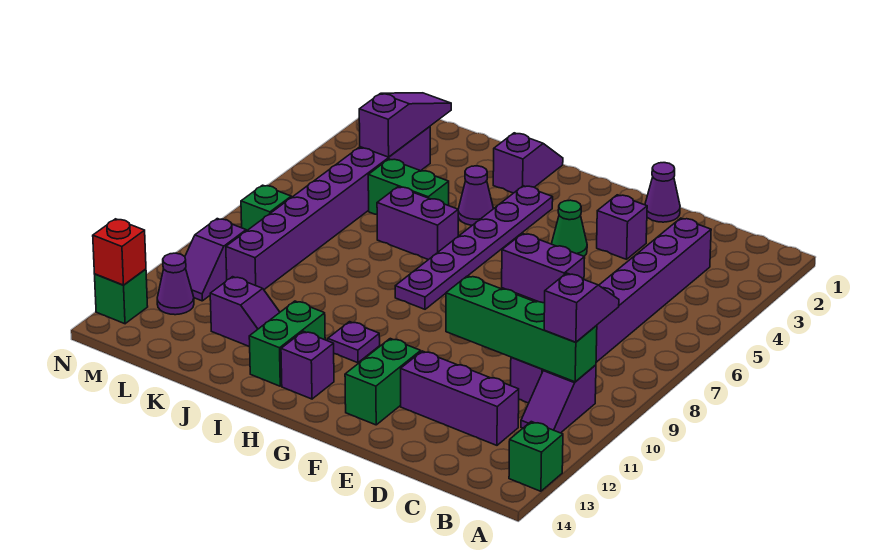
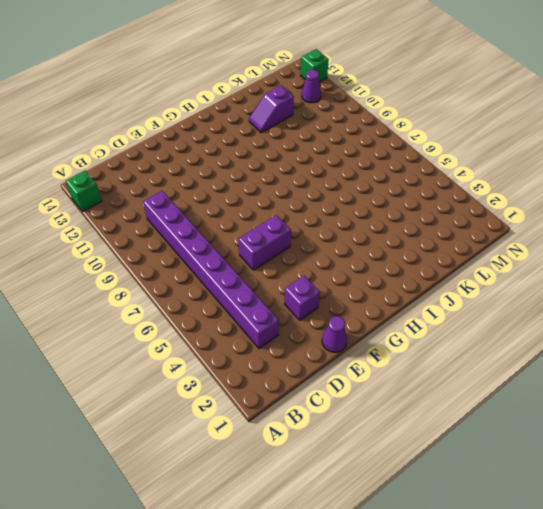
none -> purple 1x2 slope [521,365,596,433]
none -> purple 1x3 brick [401,351,519,445]
none -> green 1x1 cone [552,200,587,256]

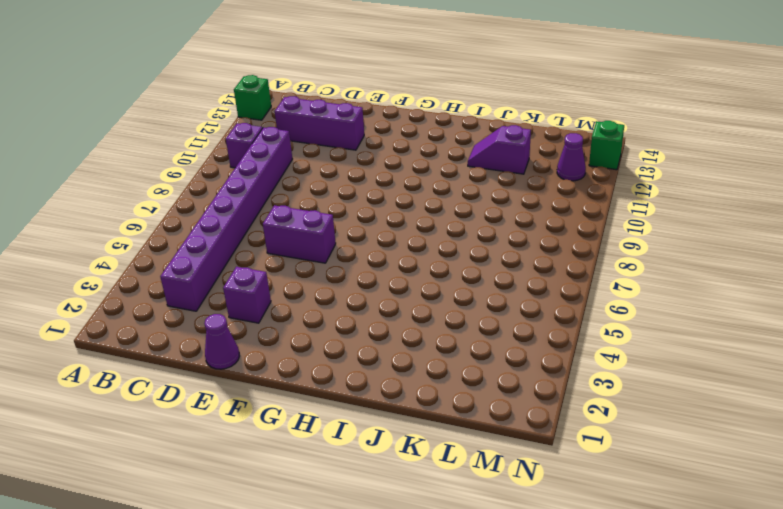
none -> green 1x1 cone [552,200,587,256]
none -> green 1x2 brick [345,339,421,425]
none -> purple 1x6 plate [395,186,553,309]

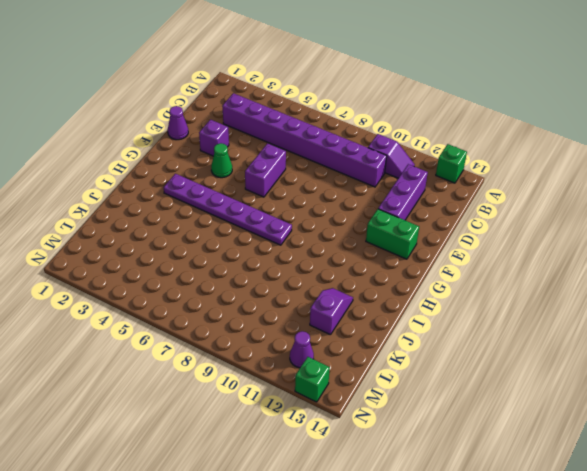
none -> purple 1x1 plate [328,322,380,363]
none -> purple 1x1 brick [281,331,334,399]
none -> purple 1x2 slope [493,133,563,193]

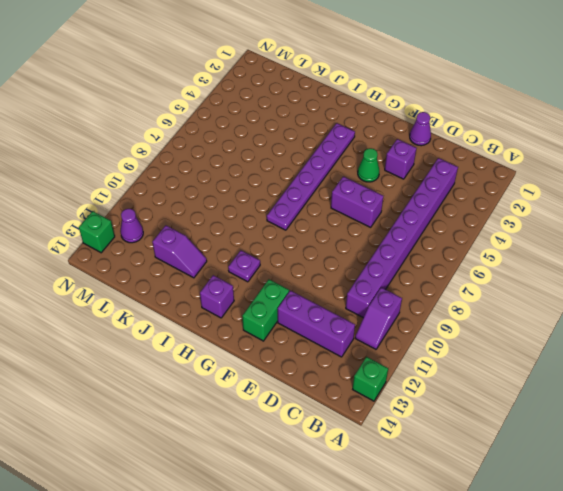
none -> purple 1x2 slope [493,133,563,193]
none -> purple 1x1 cone [458,166,493,225]
none -> purple 1x2 brick [377,187,458,260]

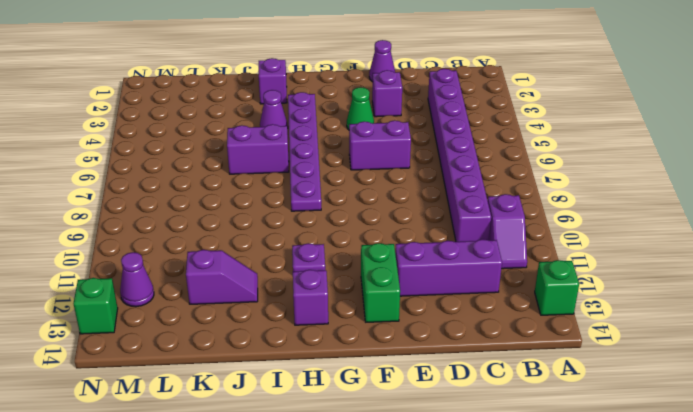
none -> green 1x2 brick [249,301,325,386]
none -> green 1x2 brick [368,159,449,214]
none -> purple 1x8 brick [226,127,430,289]

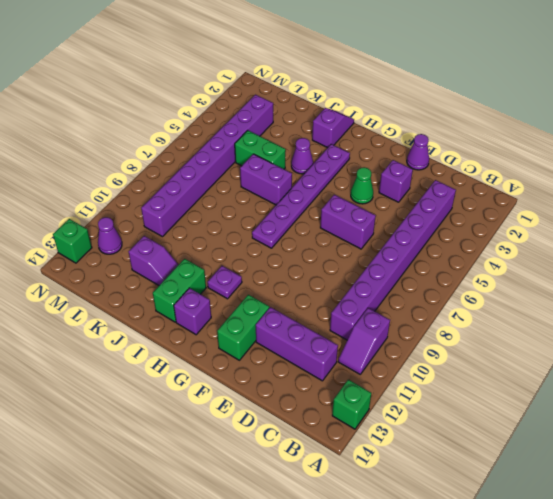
none -> green 1x1 brick [241,185,291,231]
none -> purple 1x2 slope [185,219,246,301]
none -> green 1x4 brick [446,276,597,382]

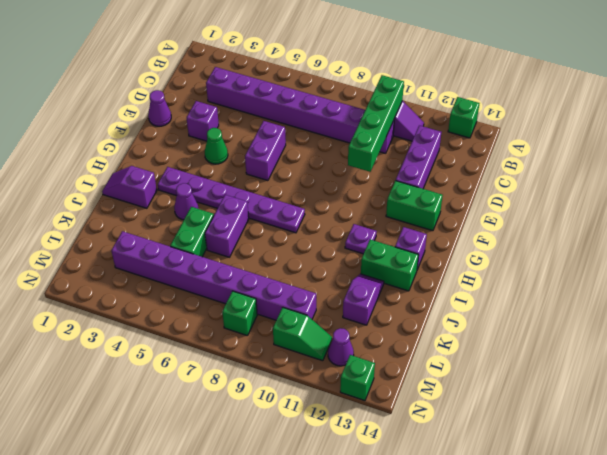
green 1x2 slope [273,307,332,361] -> purple 1x2 slope [185,219,246,301]
none -> purple 1x3 slope [359,93,451,157]
none -> red 1x1 brick [93,219,146,285]
none -> purple 1x2 slope [544,273,619,342]

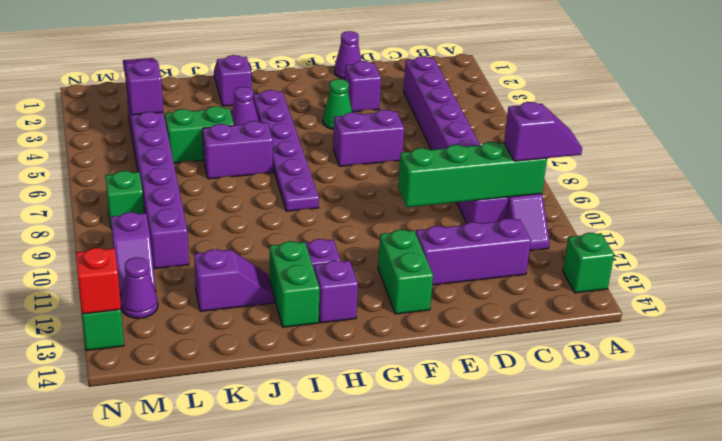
purple 1x2 slope [504,102,582,161] -> purple 1x2 slope turned to [544,273,619,342]

